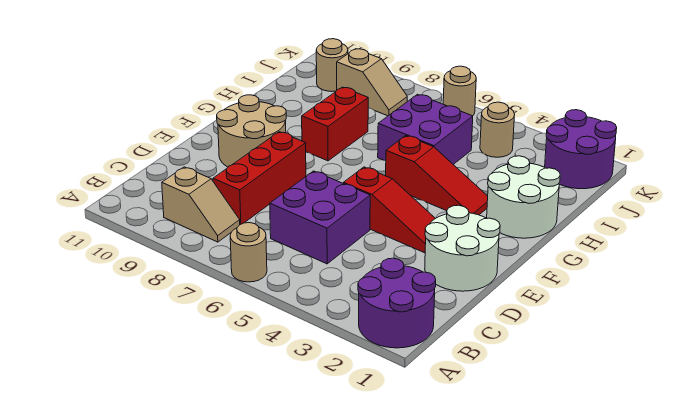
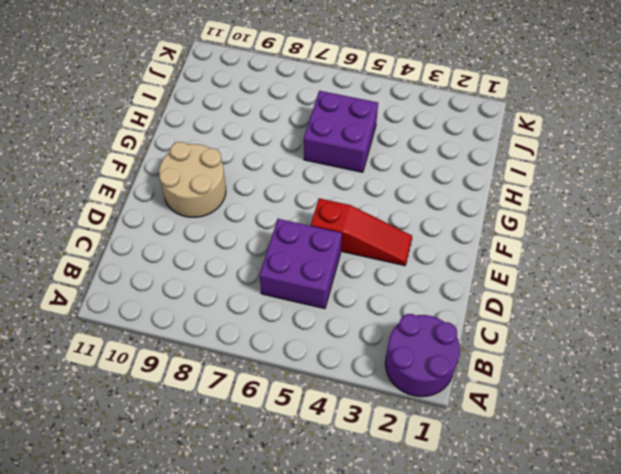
none -> tan 1x1 round brick [230,223,267,282]
none -> tan 1x2 slope [162,167,240,242]
none -> red 1x3 brick [213,132,306,225]

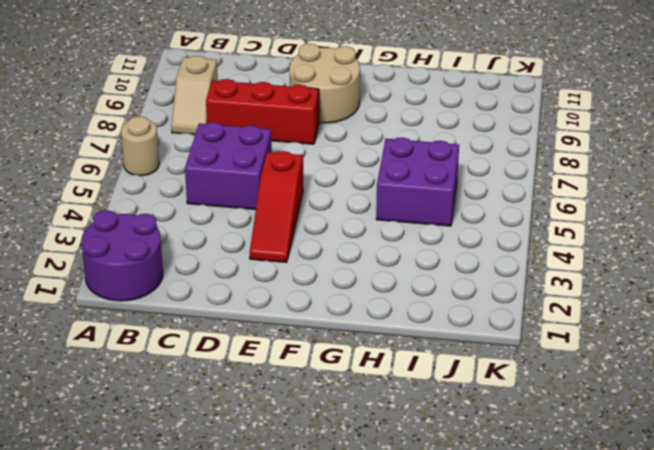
none -> white 2x2 round brick [425,205,500,291]
none -> white 2x2 round brick [487,156,560,238]
none -> red 1x3 slope [386,136,488,215]

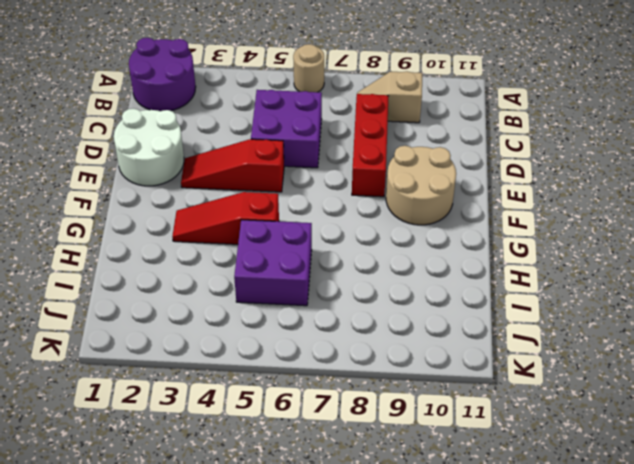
none -> white 2x2 round brick [487,156,560,238]
none -> red 1x2 brick [302,87,368,161]
none -> purple 2x2 round brick [545,110,617,189]

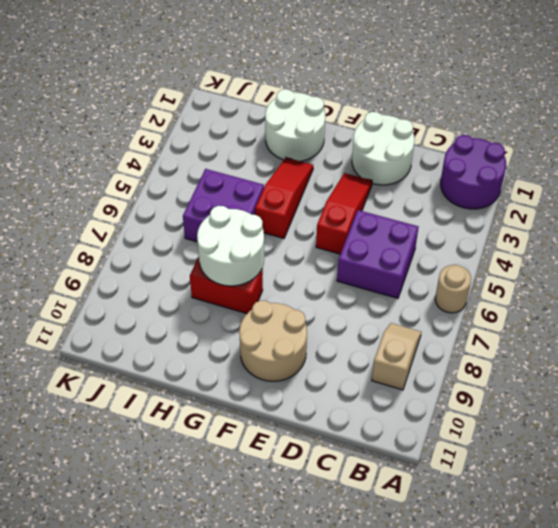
white 2x2 round brick [197,206,264,286] -> none
none -> red 1x3 brick [213,132,306,225]
none -> purple 2x2 round brick [545,110,617,189]
none -> tan 1x1 round brick [480,102,515,157]

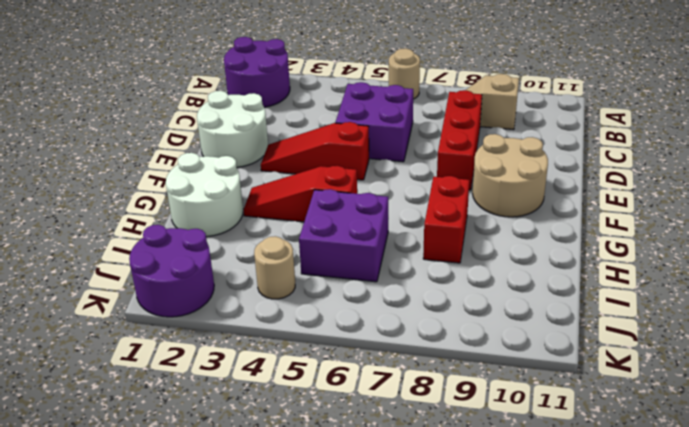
none -> tan 1x2 slope [337,49,407,116]
none -> tan 1x1 round brick [316,39,348,92]
none -> tan 1x1 round brick [443,66,476,116]

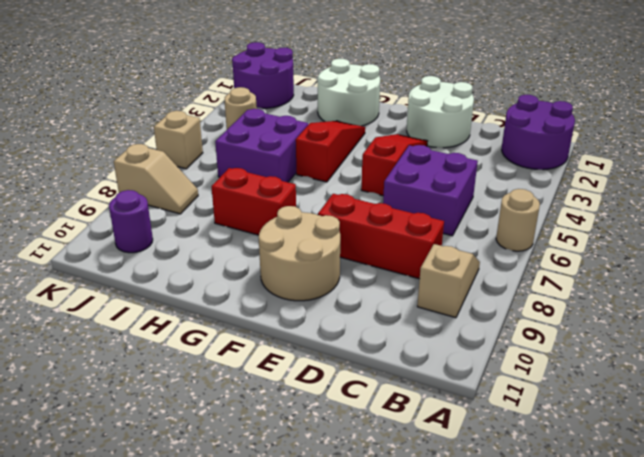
tan 1x2 slope [114,144,198,214] -> tan 1x2 slope turned to [337,49,407,116]
purple 1x1 round brick [109,190,153,253] -> tan 1x1 round brick [316,39,348,92]
tan 1x1 brick [154,111,203,169] -> tan 1x1 round brick [443,66,476,116]

